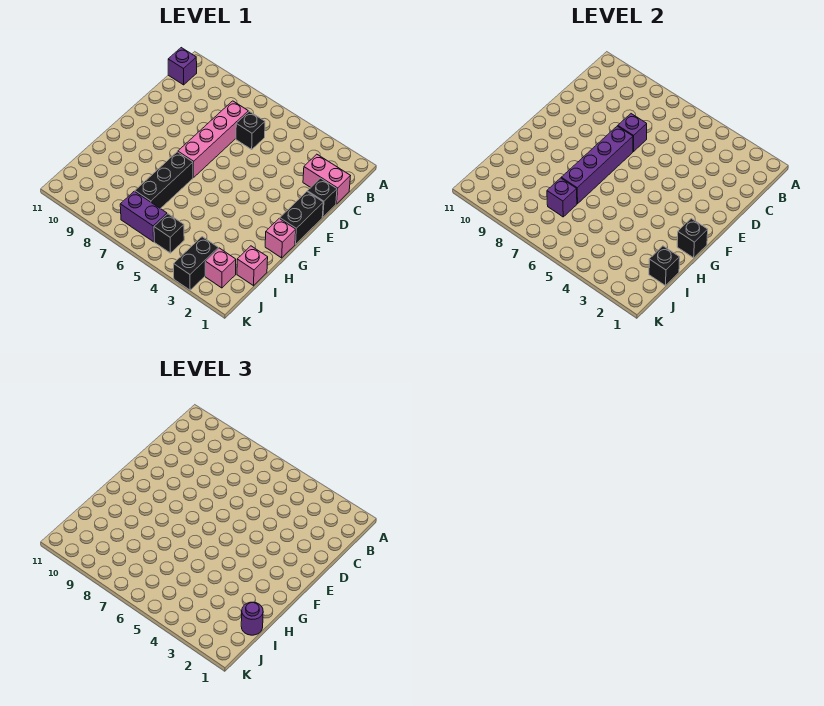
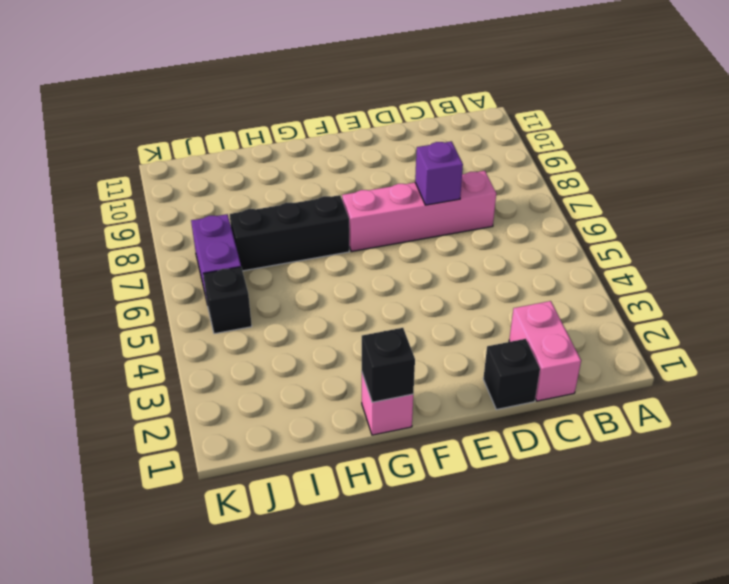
none -> purple 1x1 brick [168,48,197,85]
none -> black 1x1 brick [236,111,265,149]
none -> black 1x2 brick [280,192,323,244]

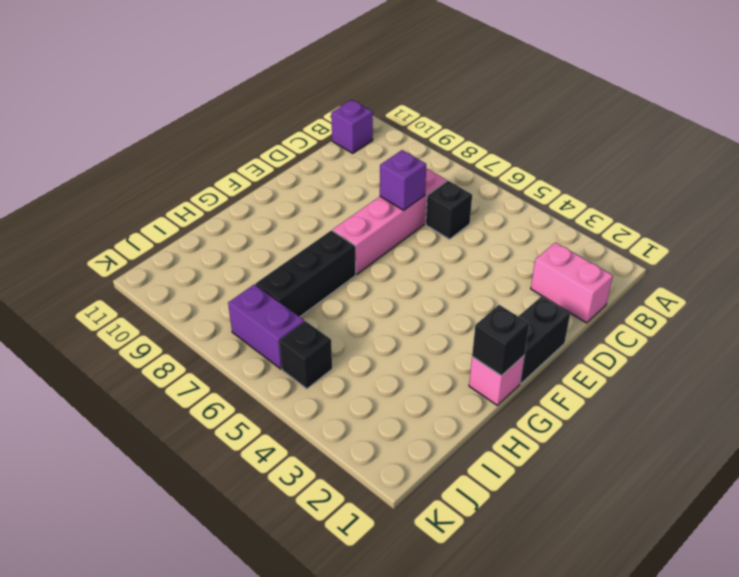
none -> black 1x1 brick [307,178,337,217]
none -> pink 1x1 brick [237,246,268,286]
none -> pink 1x1 brick [205,248,236,288]

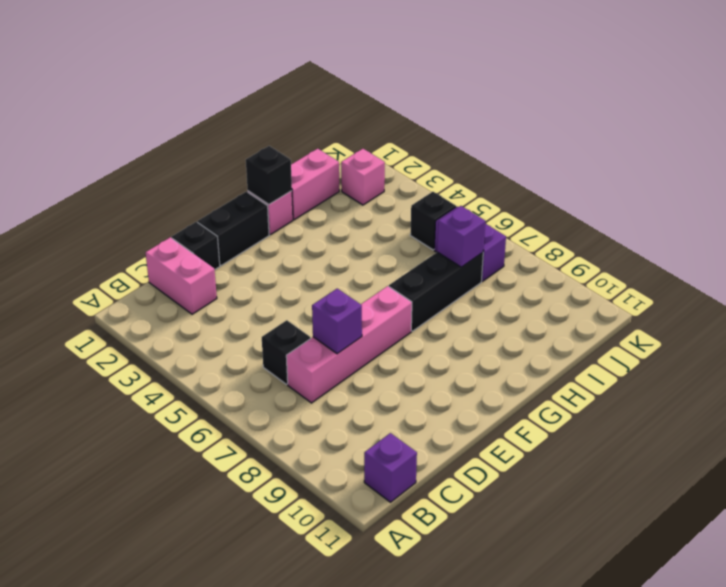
pink 1x2 brick [291,149,339,220] -> pink 1x1 brick [237,246,268,286]
none -> black 1x2 brick [174,237,218,290]
none -> purple 1x4 brick [561,126,633,204]
none -> black 1x1 brick [649,246,680,286]

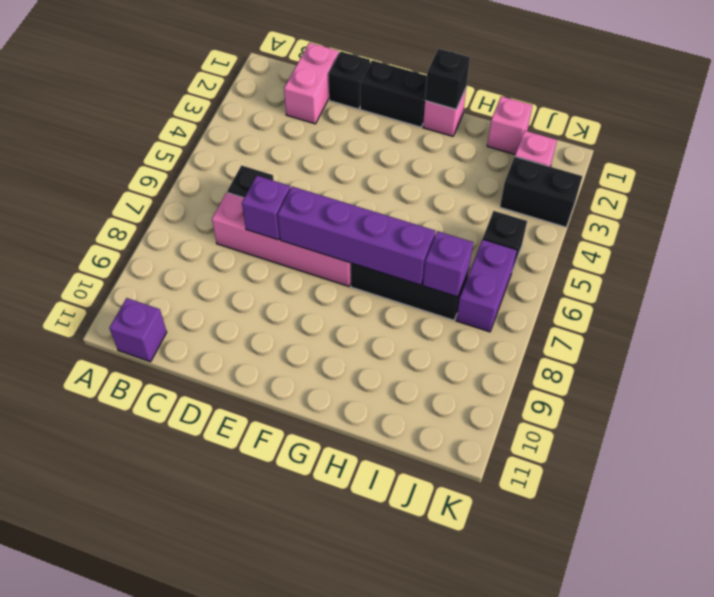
none -> black 1x1 brick [649,246,680,286]
none -> purple 1x1 round brick [241,602,263,635]

